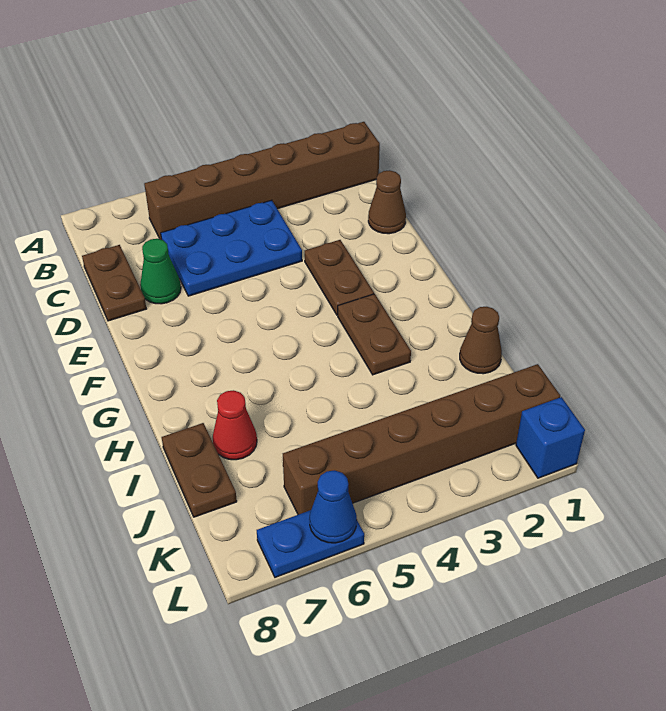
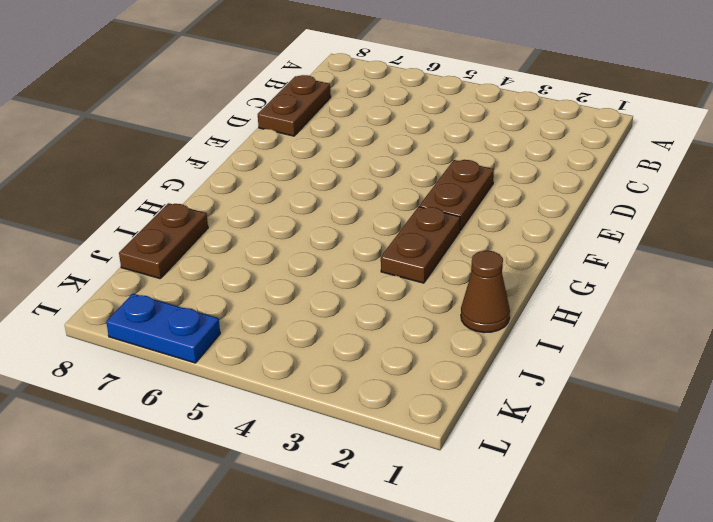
none -> brown 1x6 brick [144,122,380,239]
none -> blue 2x3 plate [161,200,302,296]
none -> brown 1x1 cone [368,170,406,234]

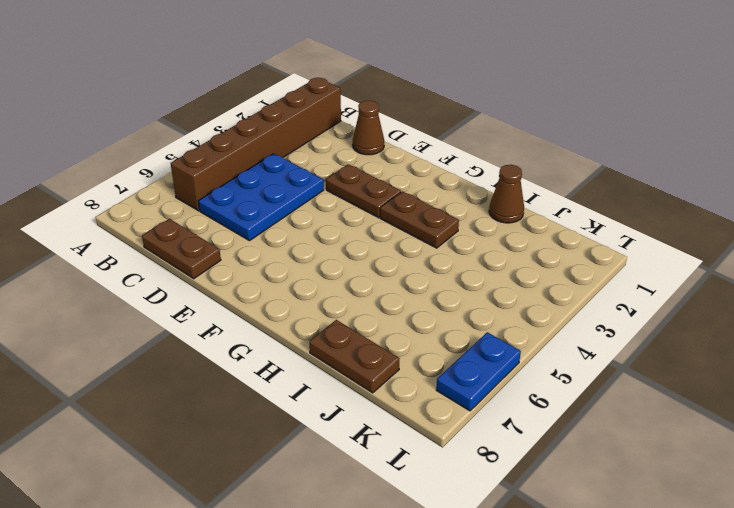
none -> green 1x1 cone [140,239,181,304]
none -> red 1x1 cone [213,390,257,460]
none -> brown 1x6 brick [283,364,560,515]

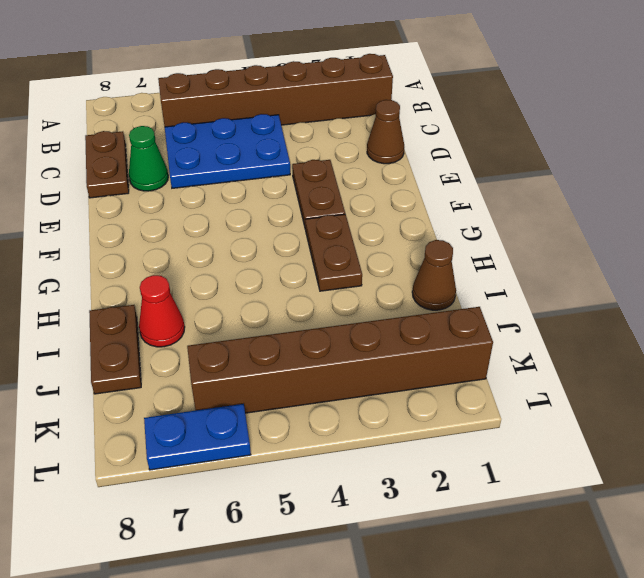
none -> blue 1x1 brick [516,397,585,478]
none -> blue 1x1 cone [309,470,357,543]

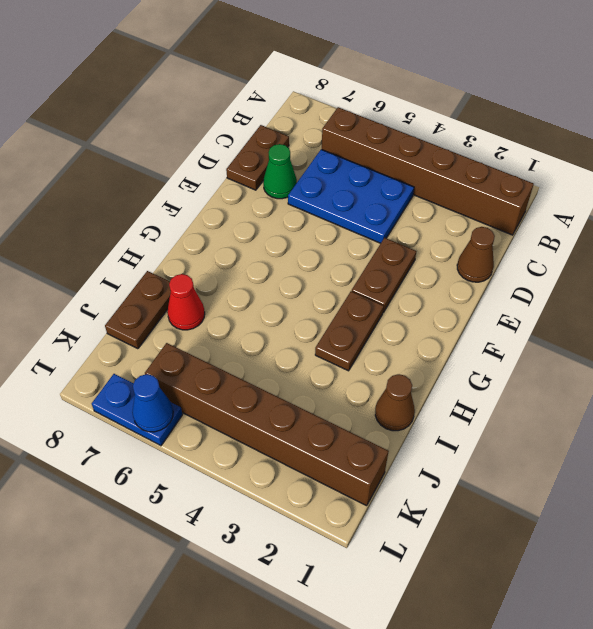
none -> blue 1x1 brick [516,397,585,478]

